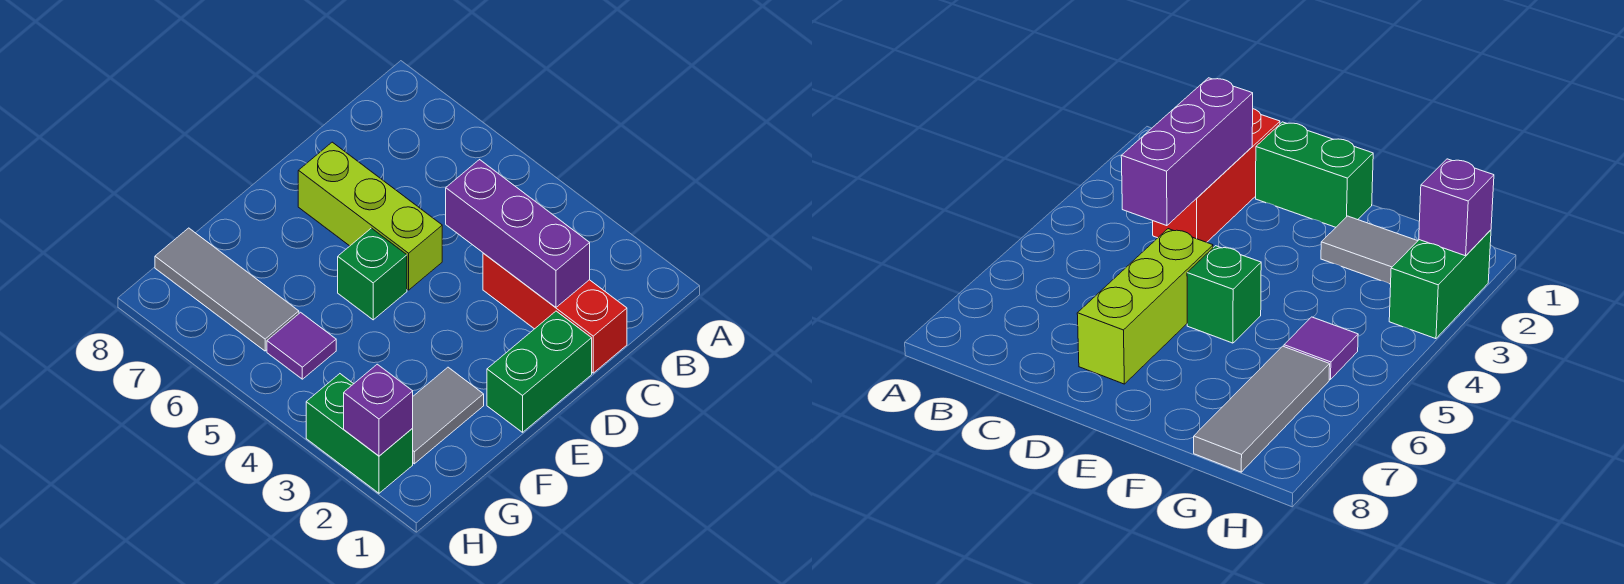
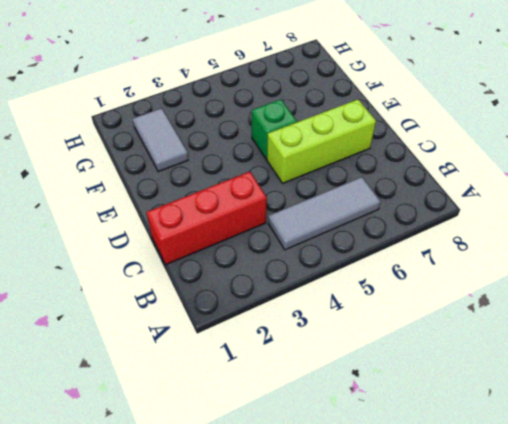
grey 1x3 tile [268,177,381,250] -> grey 1x3 tile moved to [155,228,299,351]
none -> green 1x2 brick [487,311,592,432]
none -> purple 1x1 tile [267,312,336,379]

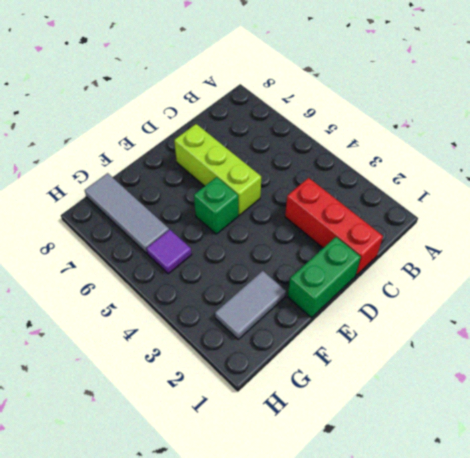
none -> green 1x2 brick [306,374,413,493]
none -> purple 1x3 brick [446,160,590,307]

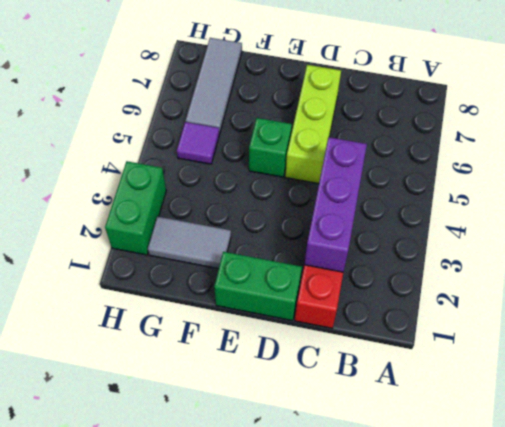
none -> purple 1x1 brick [344,364,413,456]

